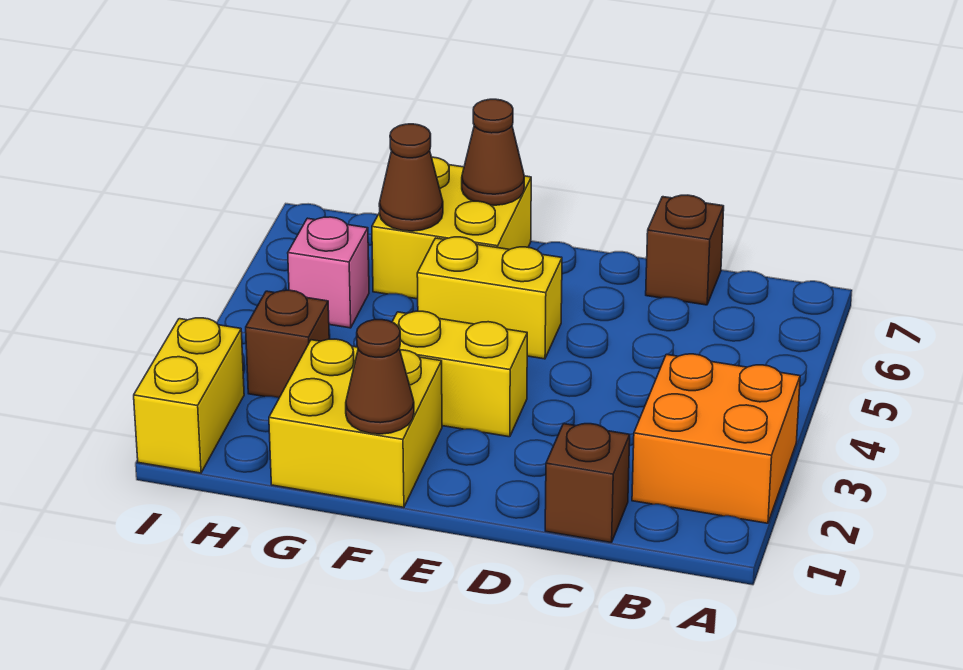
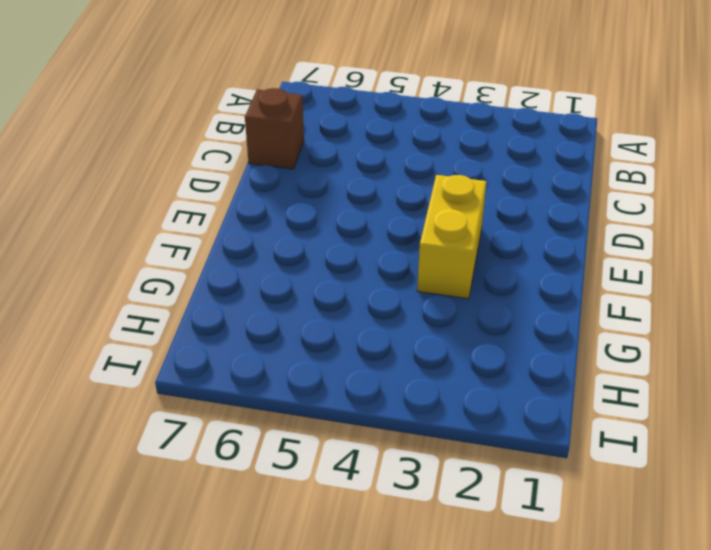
none -> orange 2x2 brick [632,354,800,523]
none -> brown 1x1 brick [545,424,630,543]
none -> yellow 1x2 brick [417,237,562,359]

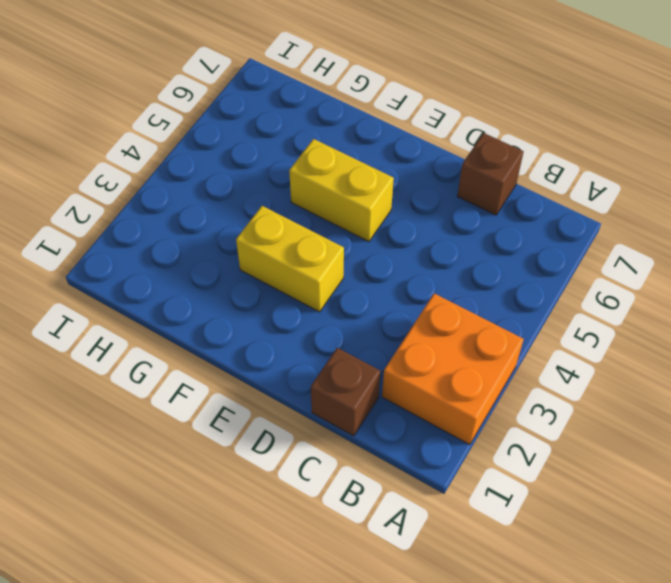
none -> yellow 2x2 brick [269,339,442,507]
none -> yellow 2x2 brick [372,157,531,299]
none -> brown 1x1 brick [246,290,329,398]

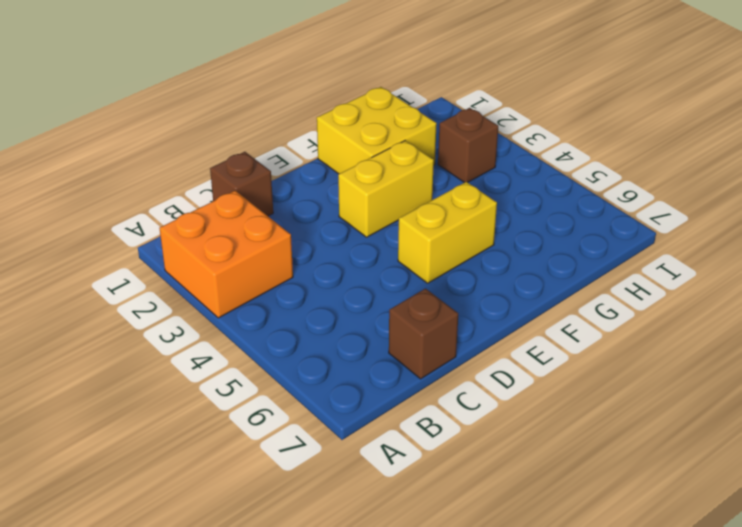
none -> yellow 2x2 brick [372,157,531,299]
none -> pink 1x1 brick [288,217,369,328]
none -> yellow 1x2 brick [134,318,244,473]

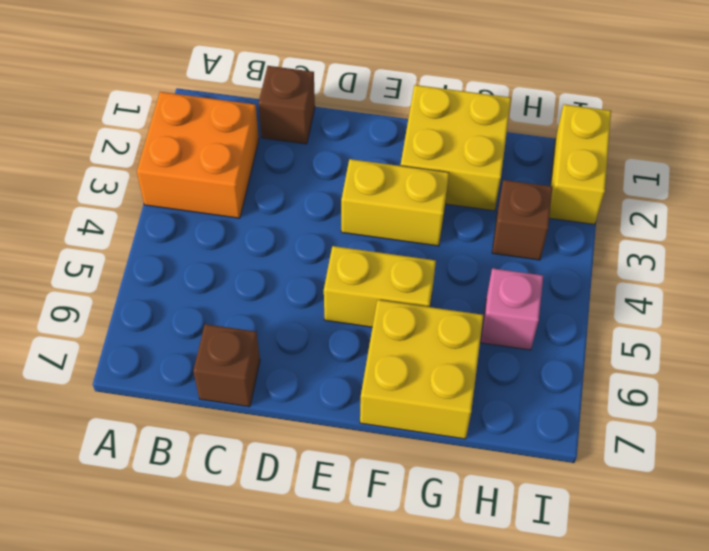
none -> brown 1x1 cone [346,320,414,434]
none -> brown 1x1 cone [462,99,524,205]
none -> brown 1x1 cone [379,124,443,231]

